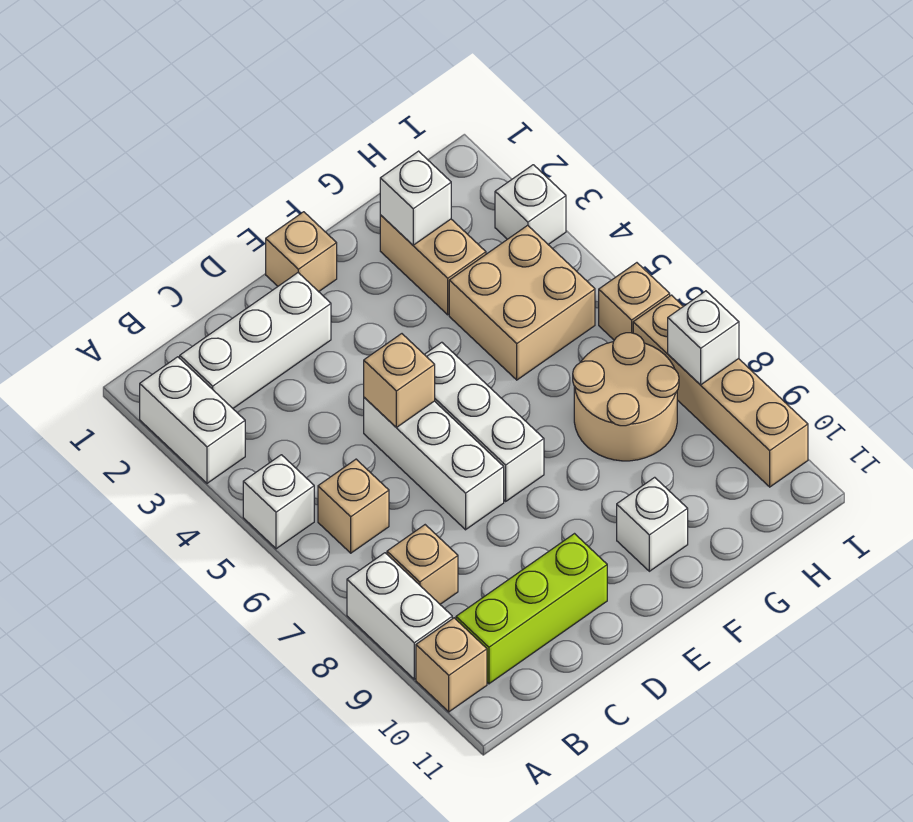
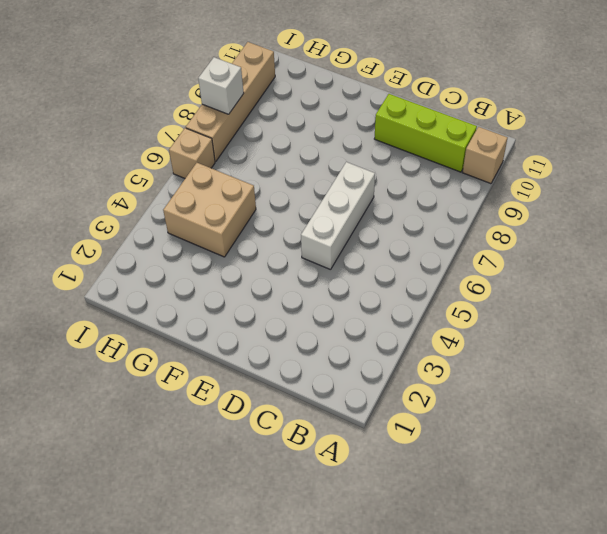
none -> white 1x2 brick [140,357,245,483]
none -> white 1x1 brick [243,455,314,549]
none -> white 1x2 brick [347,553,452,679]

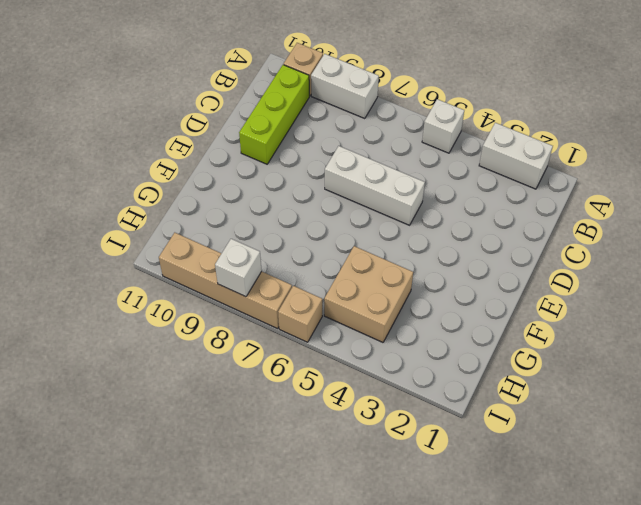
none -> white 1x3 brick [180,273,331,408]
none -> tan 1x1 brick [318,459,389,553]
none -> tan 1x1 brick [387,525,458,604]

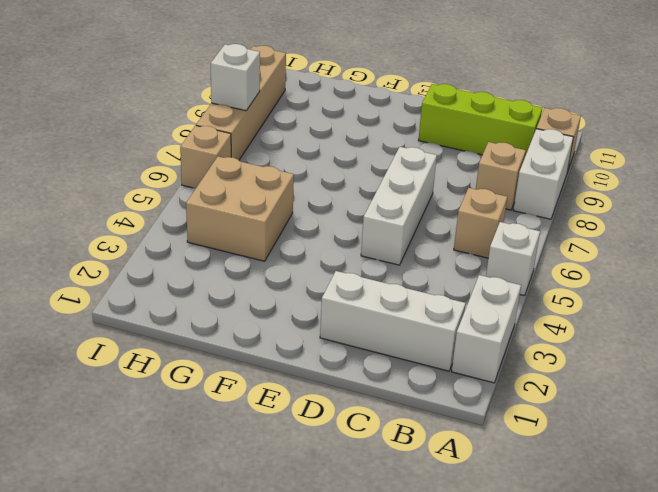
none -> tan 1x1 brick [266,212,337,292]
none -> white 1x3 brick [424,342,544,501]
none -> white 1x1 brick [617,477,688,571]

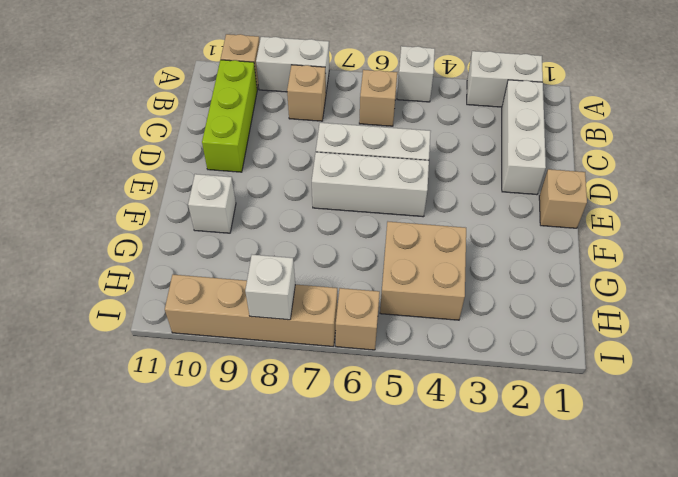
none -> tan 1x2 brick [380,215,486,315]
none -> tan 2x2 round brick [573,333,679,461]
none -> white 1x1 brick [495,165,566,244]

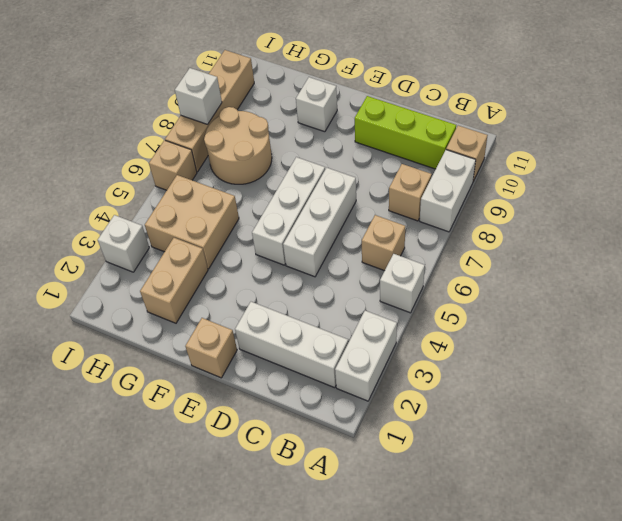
none -> tan 1x1 brick [364,334,435,427]
none -> white 1x1 brick [380,151,451,245]

